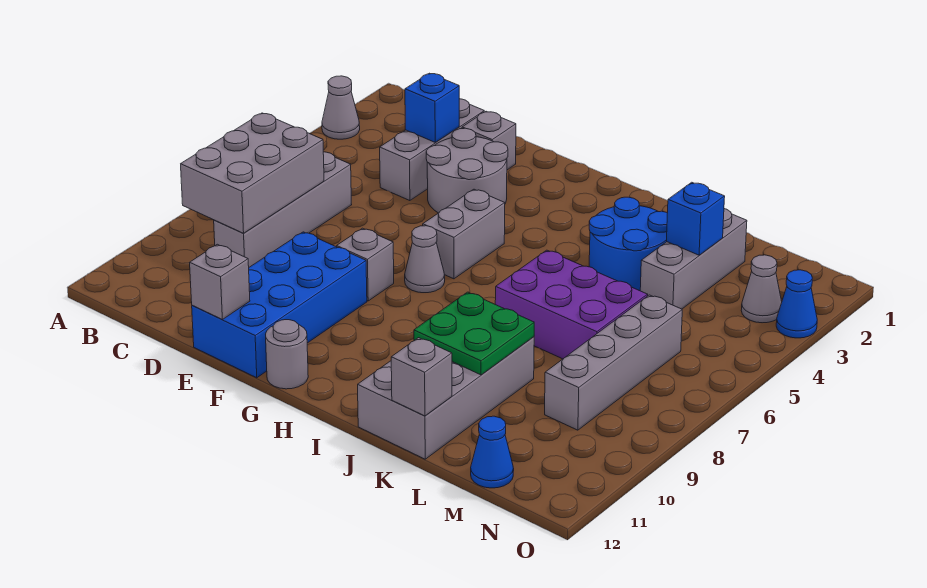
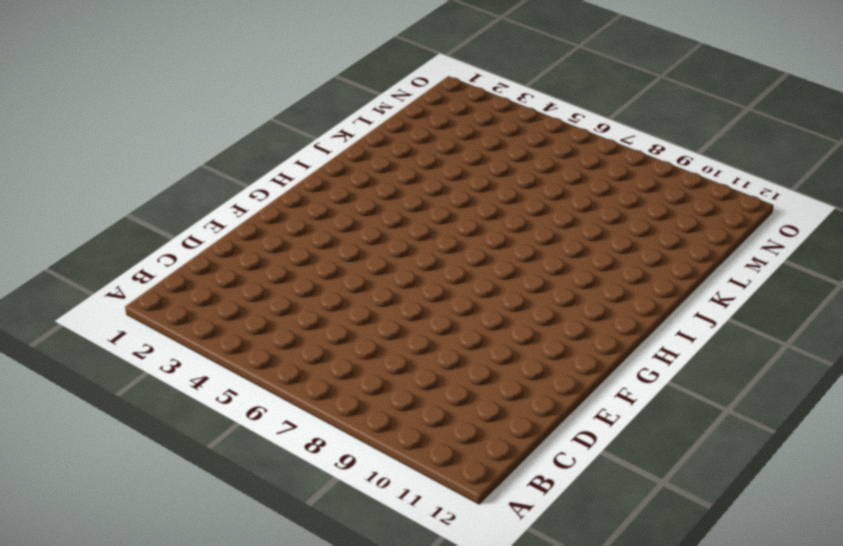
none -> grey 1x1 cone [322,76,360,139]
none -> grey 1x4 brick [214,152,352,267]
none -> grey 1x3 brick [380,99,484,201]

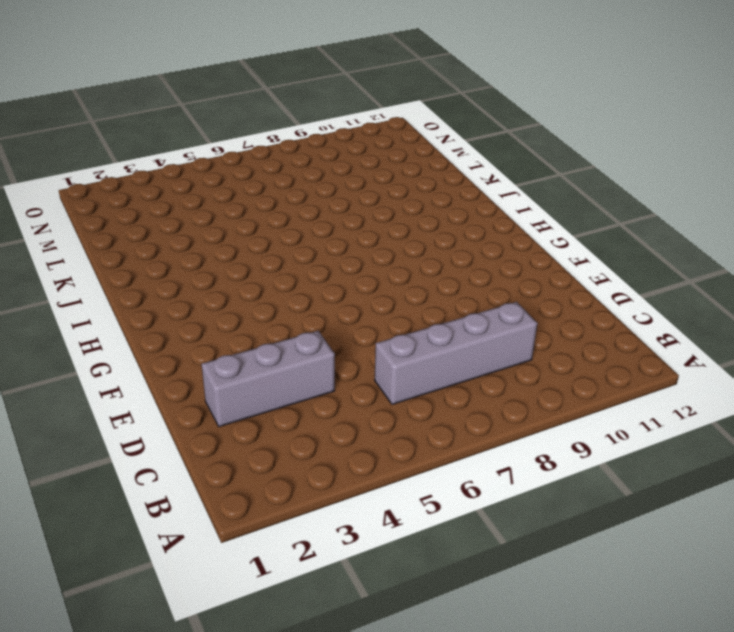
none -> grey 1x1 cone [322,76,360,139]
none -> grey 1x1 brick [462,111,516,170]
none -> grey 2x2 round brick [426,128,508,213]

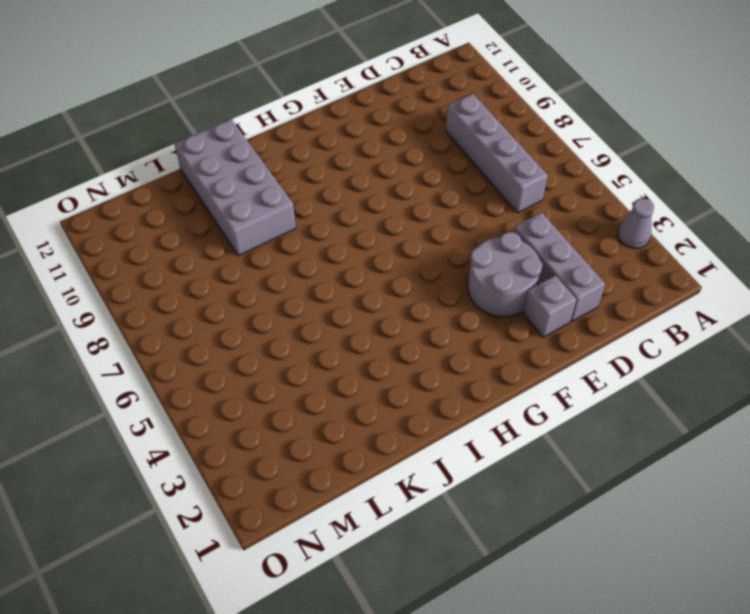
none -> blue 2x4 brick [192,232,367,378]
none -> grey 1x1 brick [337,228,394,301]
none -> grey 1x2 brick [423,189,505,279]

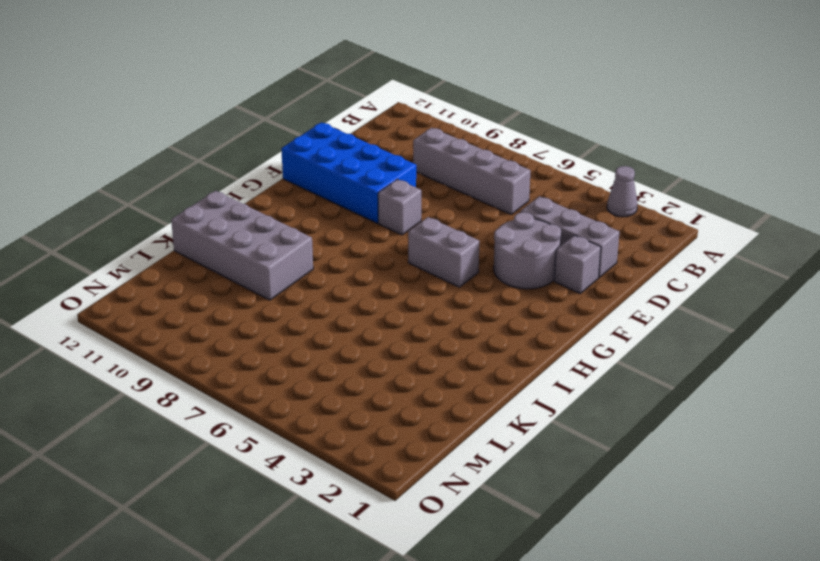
none -> grey 1x1 cone [405,226,445,293]
none -> grey 1x1 round brick [266,320,308,389]
none -> blue 2x2 round brick [589,197,667,291]

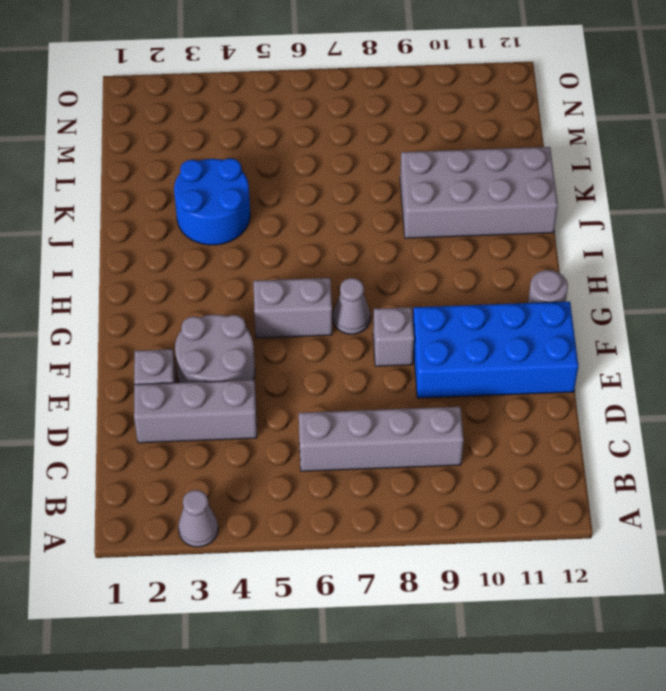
none -> purple 2x3 brick [495,250,648,359]
none -> grey 1x3 brick [640,209,747,309]
none -> grey 1x4 brick [545,295,682,430]

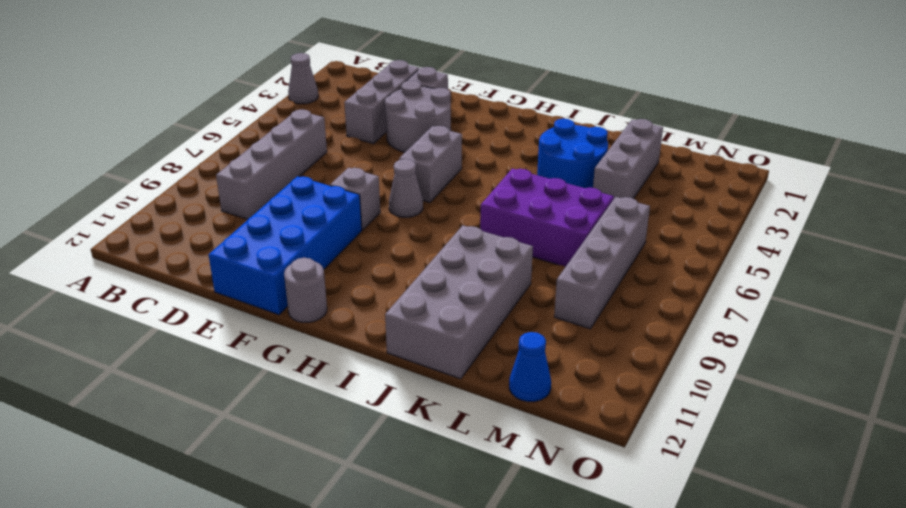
none -> grey 1x1 cone [741,255,782,323]
none -> blue 1x1 cone [776,270,817,338]
none -> grey 2x3 brick [181,113,324,233]

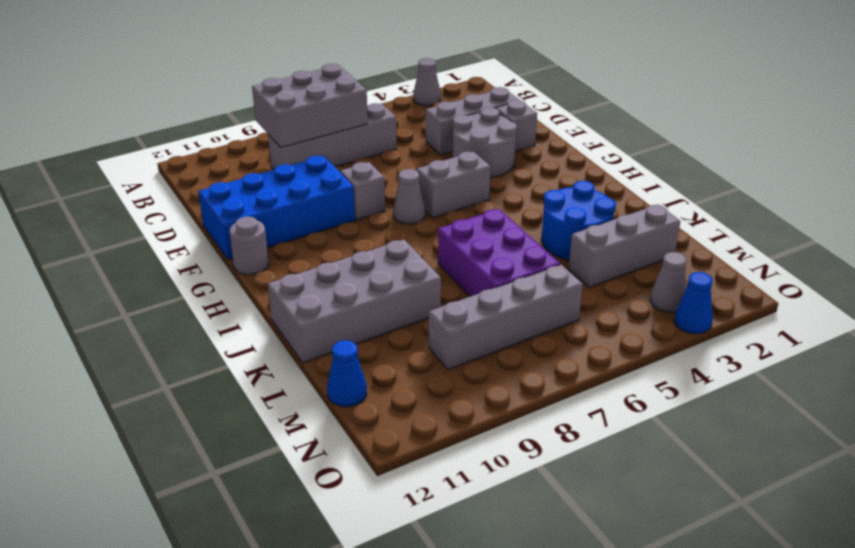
none -> blue 1x1 brick [405,73,459,142]
none -> grey 1x1 brick [190,244,250,319]
none -> green 2x2 plate [414,292,534,375]

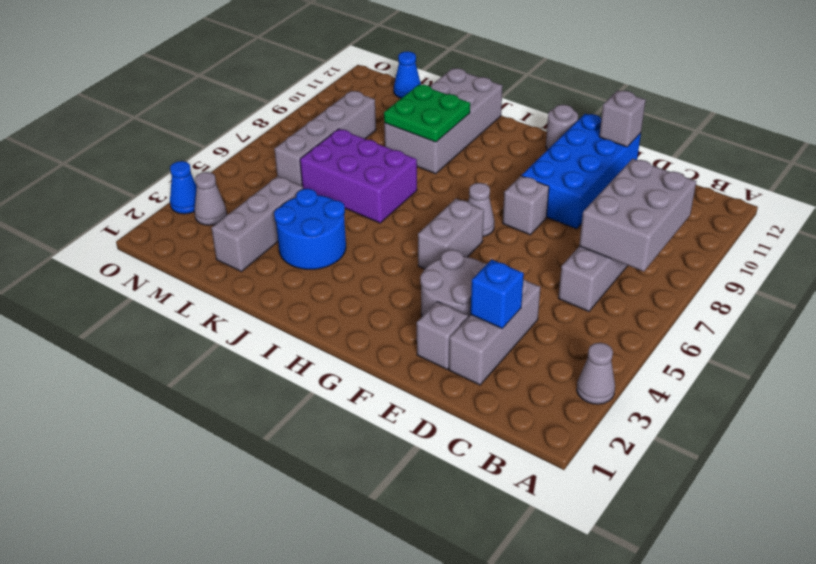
none -> grey 1x1 brick [391,338,452,416]
none -> blue 1x1 brick [667,182,725,255]

